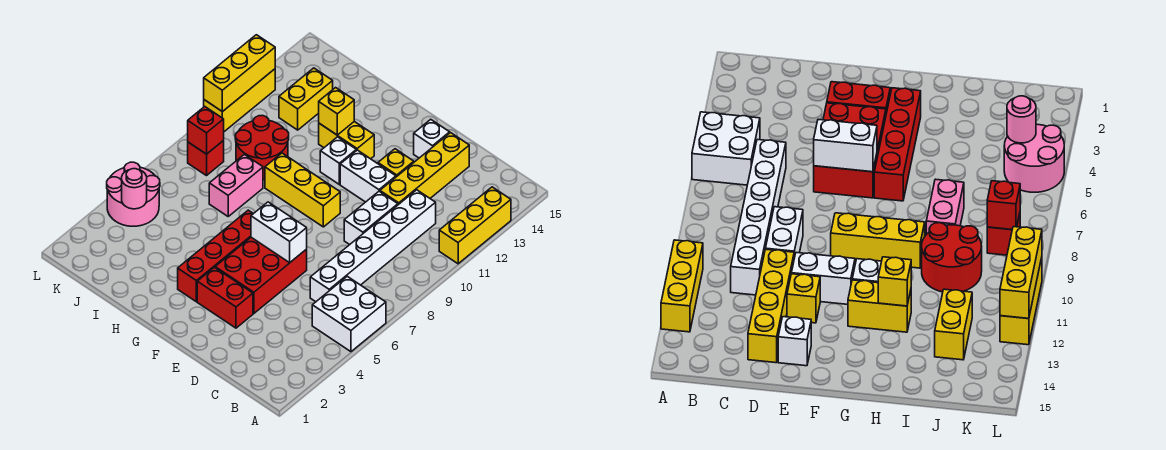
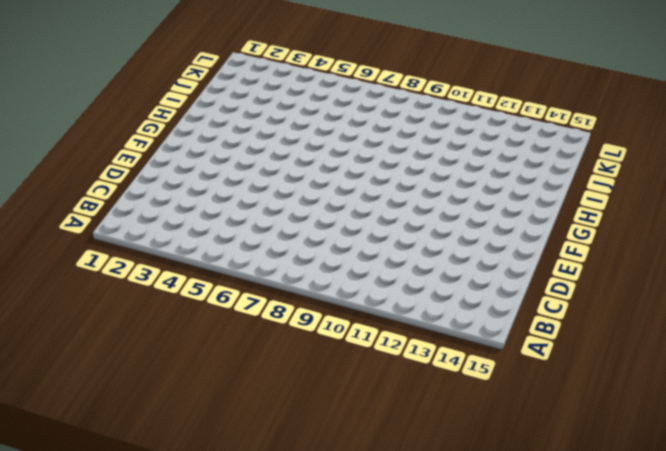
none -> white 2x2 brick [312,276,386,352]
none -> yellow 1x3 brick [439,187,511,264]
none -> white 1x6 brick [310,190,436,302]

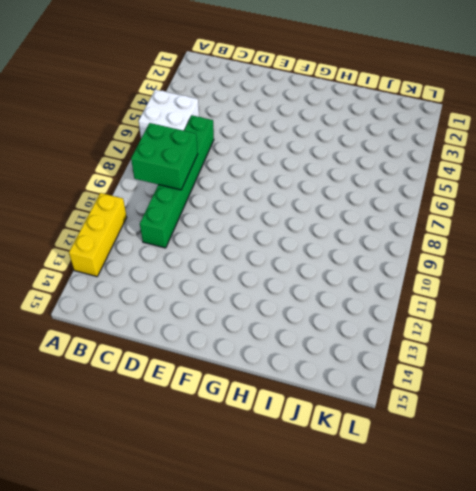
green 2x2 brick [131,123,198,190] -> none
green 1x6 brick [140,115,214,248] -> white 1x6 brick [310,190,436,302]
none -> white 1x2 brick [344,191,398,245]
none -> yellow 1x4 brick [380,133,469,205]
none -> red 1x2 brick [197,267,253,328]

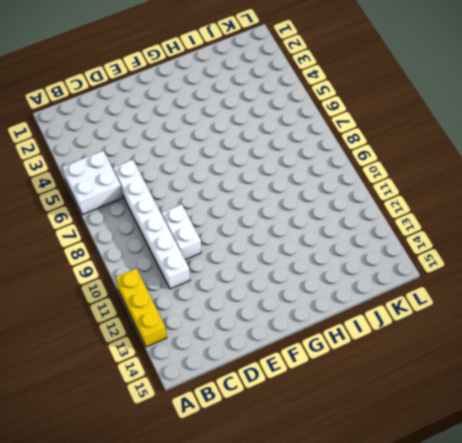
none -> yellow 1x4 brick [380,133,469,205]
none -> red 1x2 brick [197,267,253,328]
none -> red 2x3 brick [215,237,307,313]

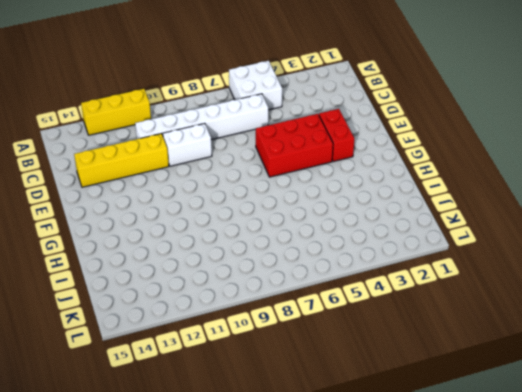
none -> white 1x2 brick [340,150,396,202]
none -> yellow 1x1 brick [378,149,414,177]
none -> white 1x1 brick [414,119,450,158]

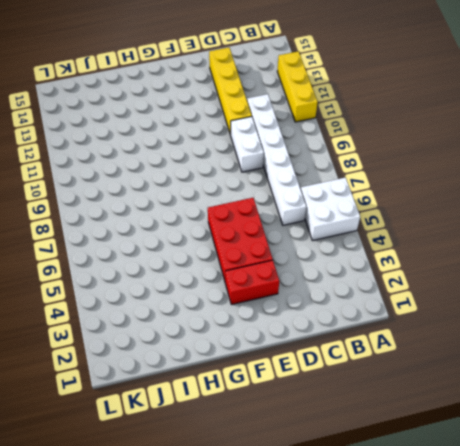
none -> white 1x2 brick [340,150,396,202]
none -> yellow 1x1 brick [378,149,414,177]
none -> white 1x1 brick [414,119,450,158]

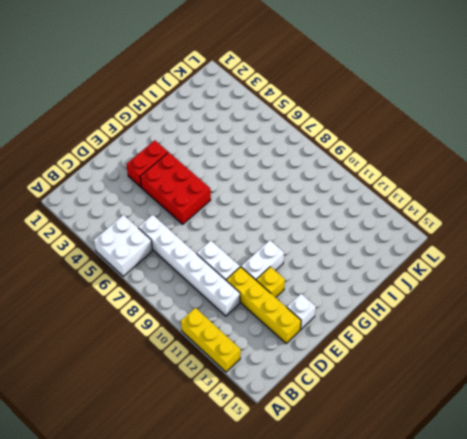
none -> yellow 1x3 brick [265,153,340,227]
none -> red 1x4 brick [178,210,253,302]
none -> white 1x1 brick [320,137,356,184]

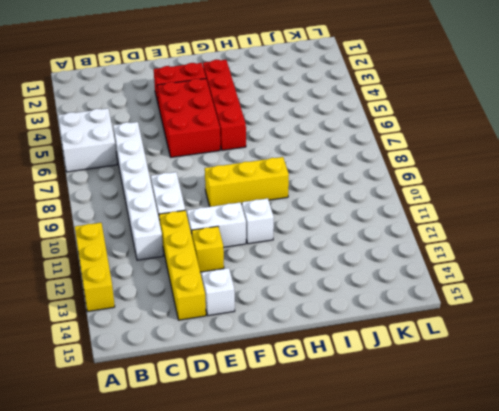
none -> yellow 1x2 brick [319,122,374,159]
none -> pink 1x2 brick [209,154,263,216]
none -> red 2x2 round brick [235,115,289,180]

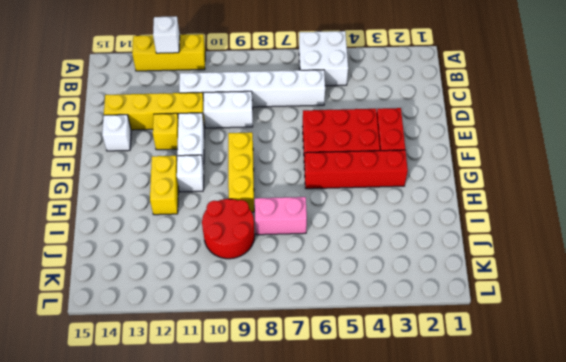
white 1x1 brick [153,16,180,53] -> none
none -> yellow 1x2 brick [279,68,333,130]
none -> pink 2x2 round brick [107,162,160,226]
none -> red 1x1 brick [188,141,224,176]

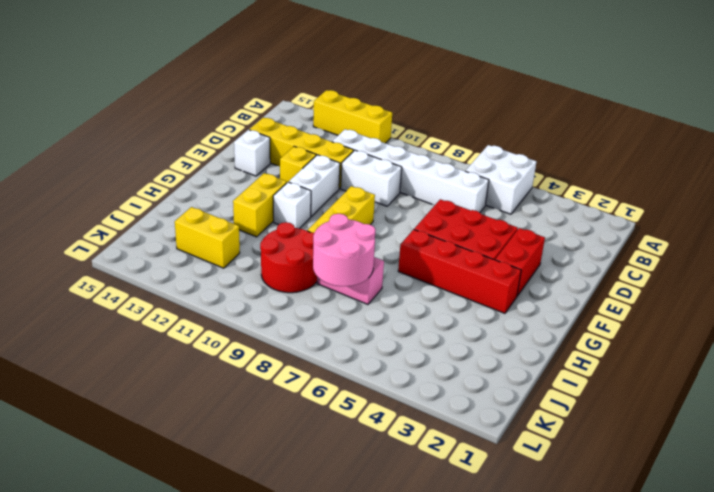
pink 2x2 round brick [313,214,375,286] -> pink 2x2 round brick moved to [107,162,160,226]
none -> red 1x1 brick [188,141,224,176]
none -> yellow 1x3 brick [204,69,275,132]
none -> white 1x2 brick [251,202,307,263]

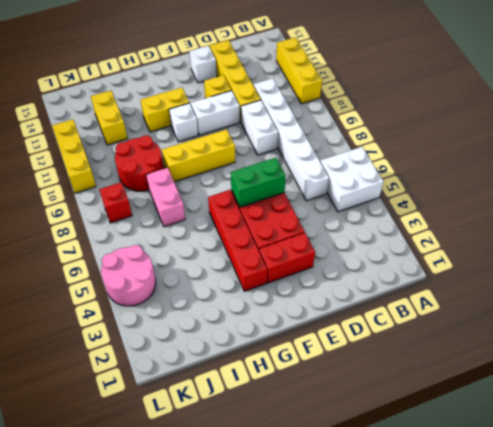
green 1x2 brick [231,158,286,207] -> white 1x2 brick [251,202,307,263]
none -> yellow 1x1 brick [319,88,354,135]
none -> pink 1x1 round brick [122,169,147,209]
none -> red 1x1 brick [188,107,224,154]

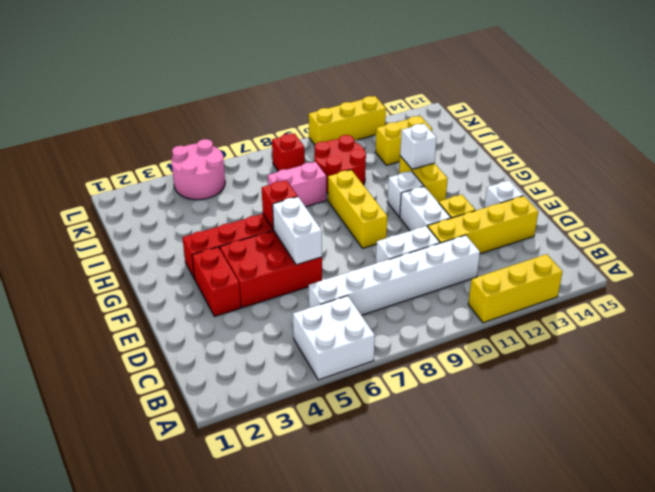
red 1x1 brick [262,180,298,229] -> red 1x1 brick moved to [188,107,224,154]
white 1x1 brick [400,124,437,169] -> yellow 1x1 brick [319,88,354,135]
none -> pink 1x1 round brick [122,169,147,209]
none -> yellow 1x3 brick [204,35,275,112]

